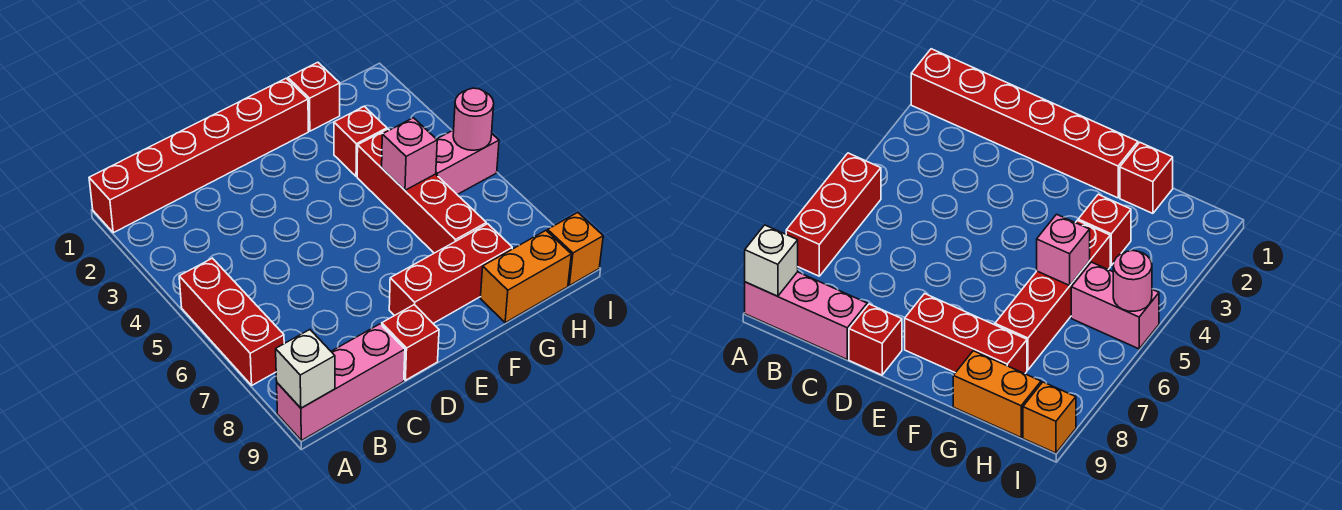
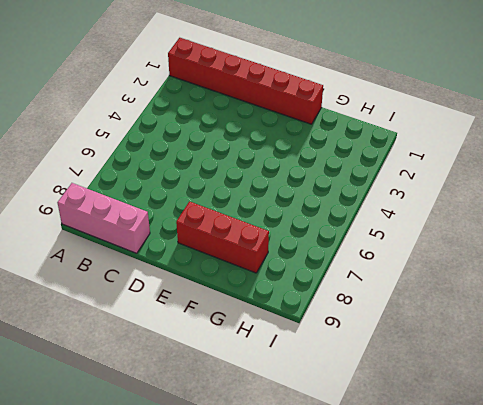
none -> red 1x3 brick [179,258,284,385]
none -> red 1x1 brick [382,305,439,380]
none -> red 1x1 brick [288,62,340,131]

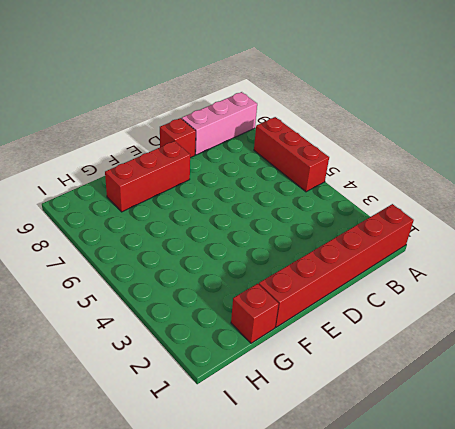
none -> red 1x1 brick [334,106,387,177]
none -> red 1x4 brick [357,129,486,253]
none -> orange 1x2 brick [480,231,571,323]

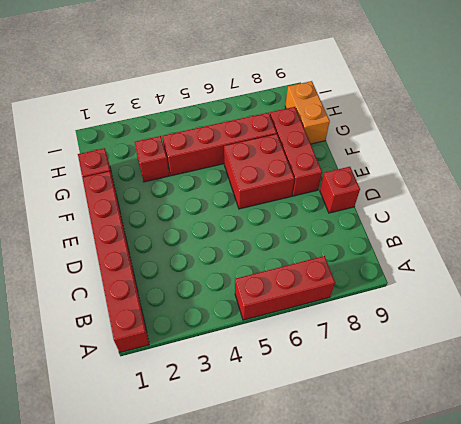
red 2x2 brick [224,134,294,209] -> none
none -> pink 1x3 brick [277,324,405,441]
none -> pink 1x2 brick [436,130,499,194]
none -> orange 1x1 brick [547,213,603,286]

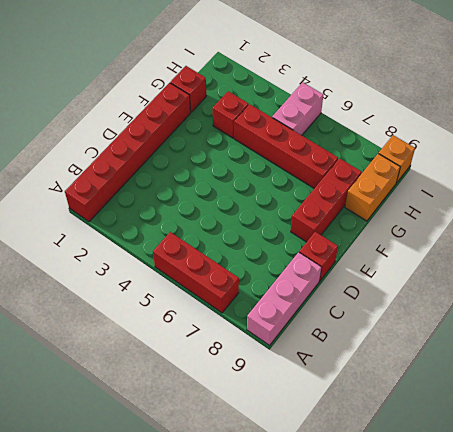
none -> white 1x1 brick [276,330,335,408]
none -> pink 1x1 brick [382,118,437,190]
none -> pink 1x1 round brick [453,88,494,150]

